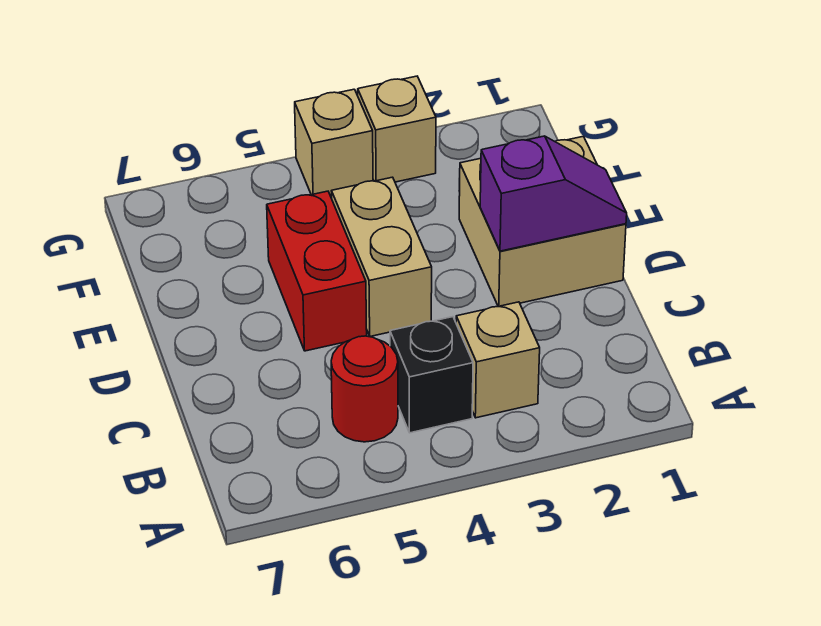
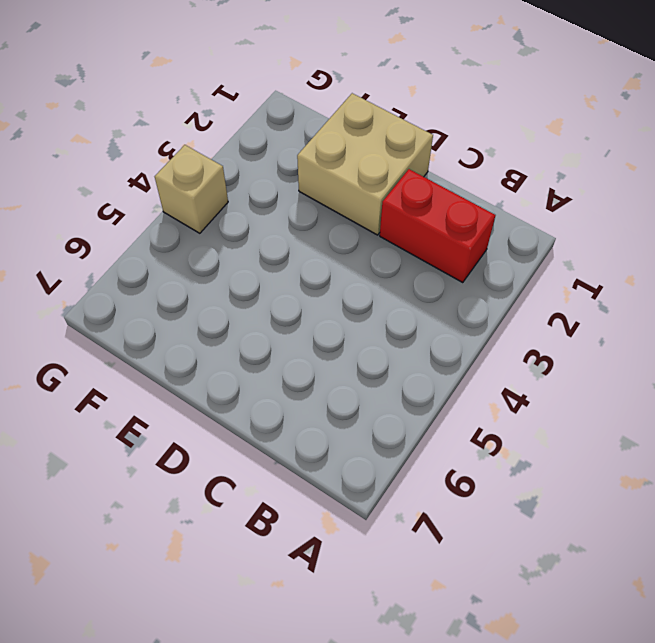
red 1x2 brick [380,169,495,283] -> red 1x2 brick moved to [267,191,367,351]
none -> tan 1x1 brick [456,302,540,418]
none -> black 1x1 brick [390,317,473,433]

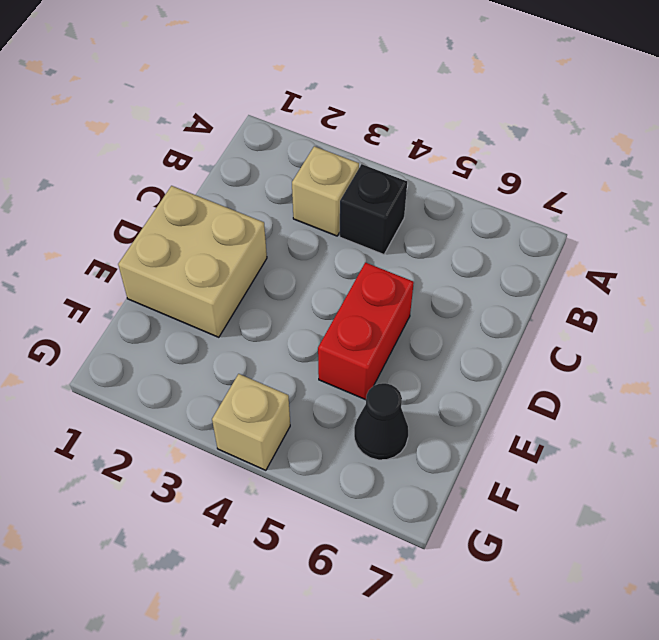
black 1x1 cone [354,383,408,460] -> none
none -> red 1x1 round brick [331,336,398,442]
none -> tan 1x2 brick [332,177,432,336]

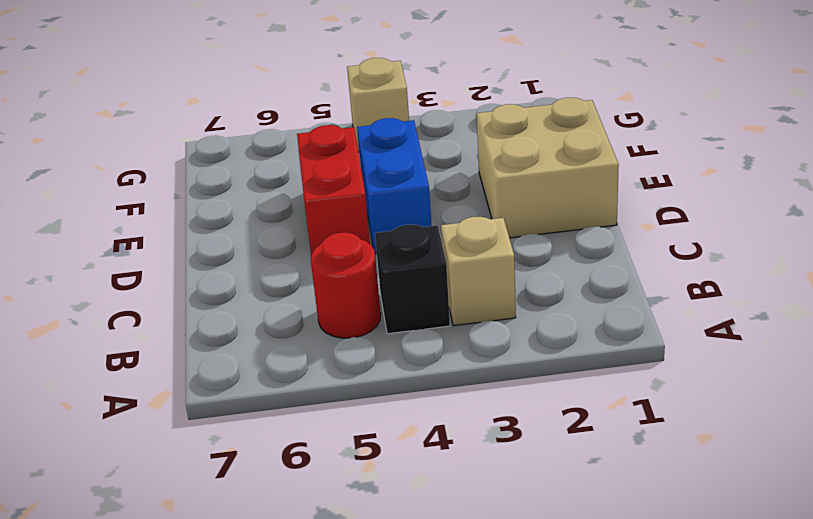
blue 1x2 brick [357,118,432,254] -> tan 1x2 brick [332,177,432,336]
none -> tan 1x1 brick [358,76,436,182]
none -> purple 1x2 slope [480,136,627,251]

